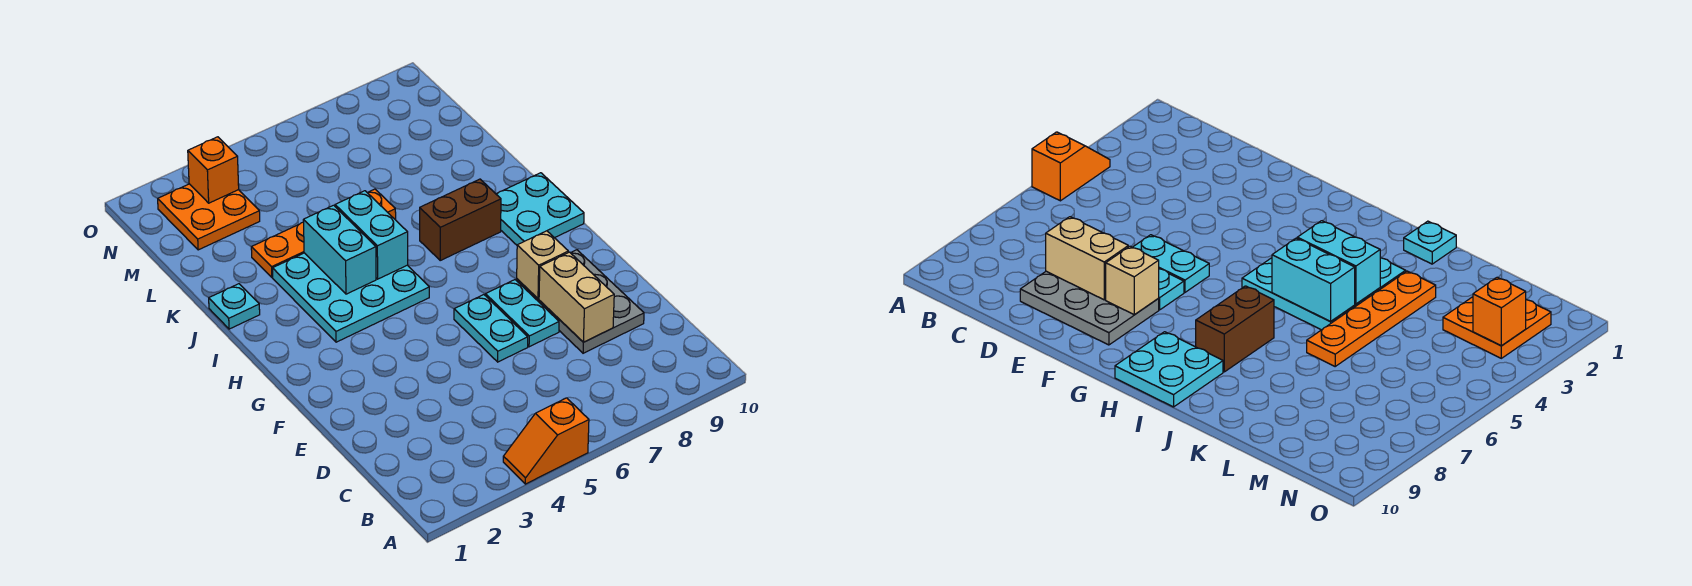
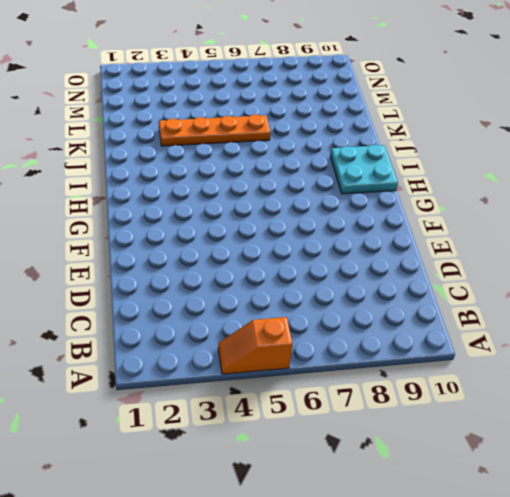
none -> grey 2x3 plate [517,250,644,353]
none -> cyan 1x2 plate [454,295,528,362]
none -> cyan 1x2 plate [485,280,559,347]

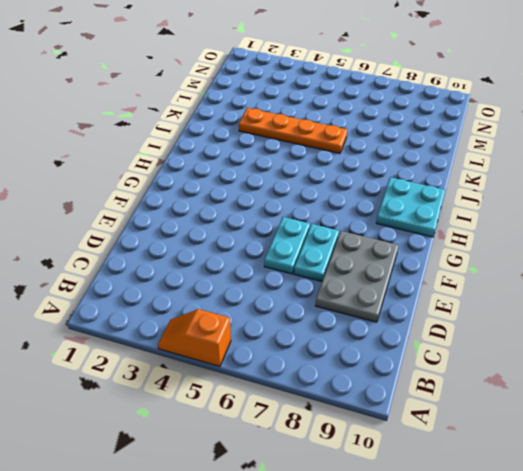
none -> cyan 3x3 plate [273,253,429,342]
none -> brown 1x2 brick [420,179,501,260]
none -> cyan 1x1 plate [209,284,260,329]

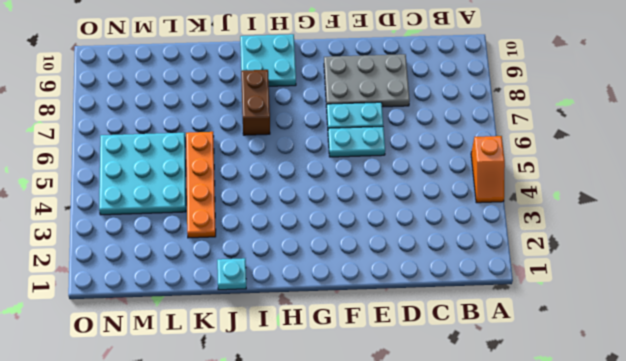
cyan 3x3 plate [99,133,186,215] -> cyan 3x3 plate moved to [273,253,429,342]
none -> orange 2x2 plate [158,184,260,250]
none -> tan 1x2 brick [539,252,614,342]
none -> tan 1x1 brick [517,231,568,299]

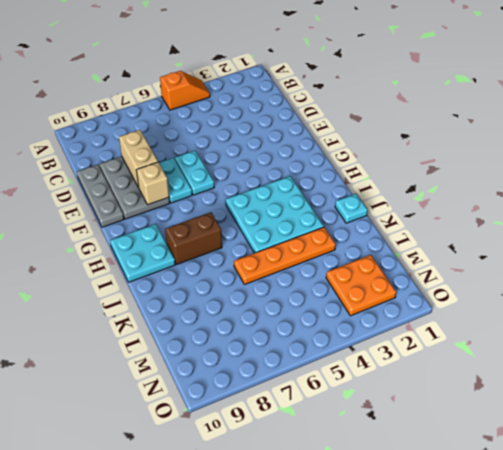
grey 1x3 plate [77,165,124,227] -> none
none -> cyan 1x2 brick [303,205,376,294]
none -> cyan 1x2 brick [335,191,408,279]
none -> orange 1x1 brick [188,137,239,203]

